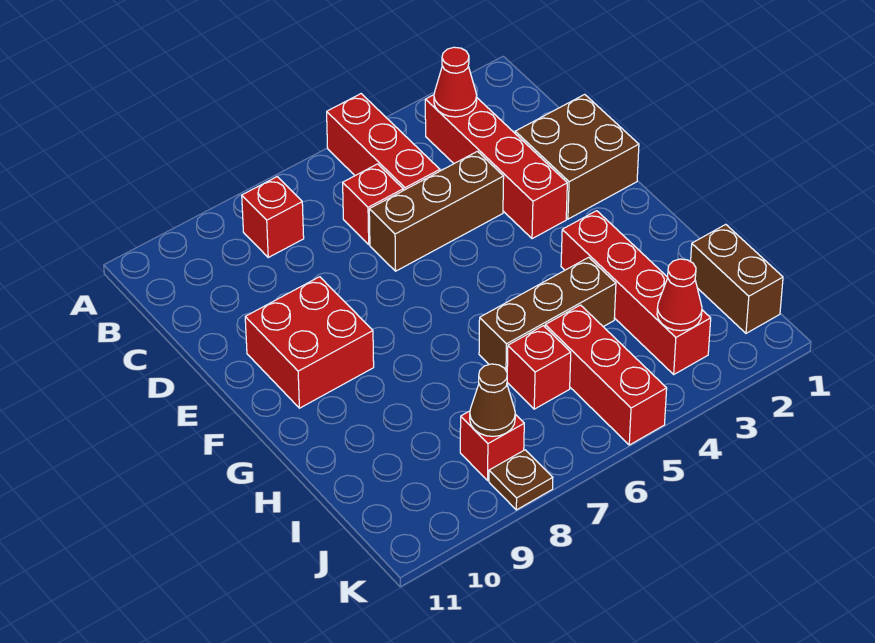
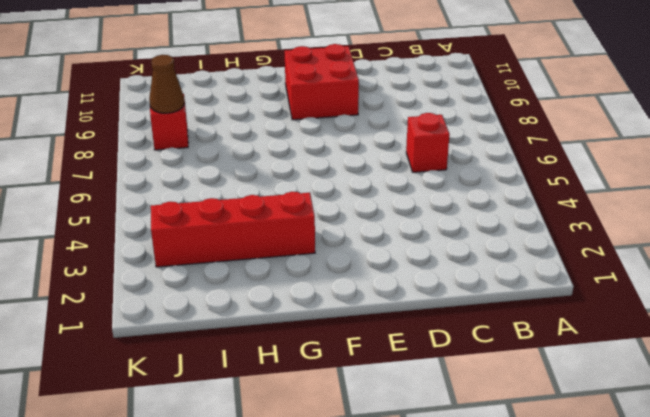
none -> red 1x3 brick [327,94,440,190]
none -> red 1x4 brick [425,95,567,239]
none -> red 1x1 brick [242,177,304,257]

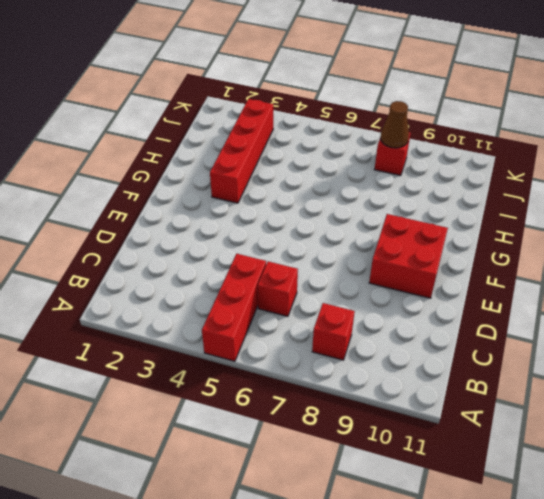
none -> red 1x4 brick [425,95,567,239]
none -> brown 2x2 brick [515,94,639,219]
none -> brown 1x3 brick [369,151,504,271]

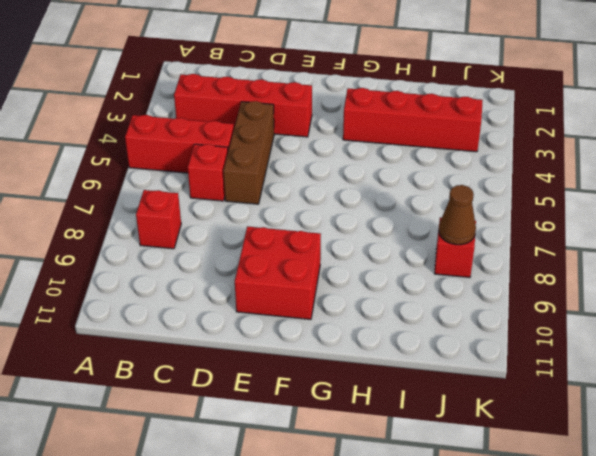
none -> brown 2x2 brick [515,94,639,219]
none -> brown 1x3 brick [479,257,616,372]
none -> brown 1x2 brick [691,224,783,333]

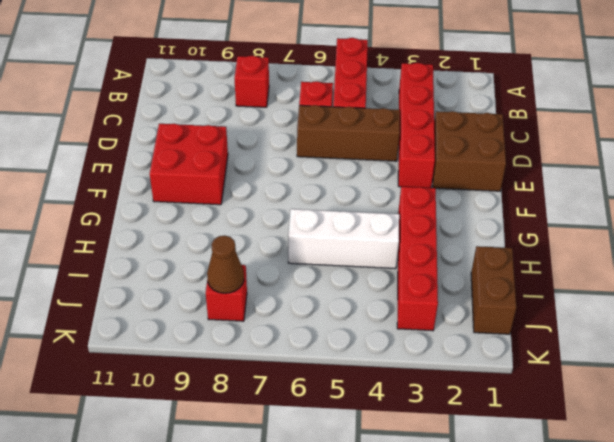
white 1x3 brick [288,209,399,269] -> brown 1x3 brick [479,257,616,372]
none -> red 1x3 brick [545,305,667,445]
none -> red 1x1 brick [507,326,571,409]
none -> brown 1x1 plate [489,450,553,510]

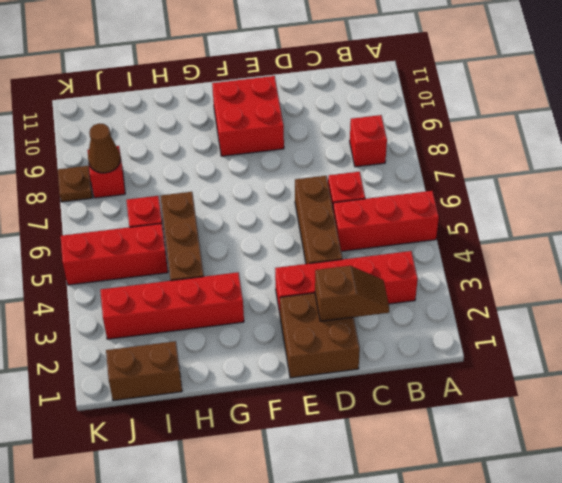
brown 1x2 slope [315,266,389,321] -> none
none -> red 1x1 cone [434,47,477,117]
none -> red 1x1 cone [657,259,702,331]

